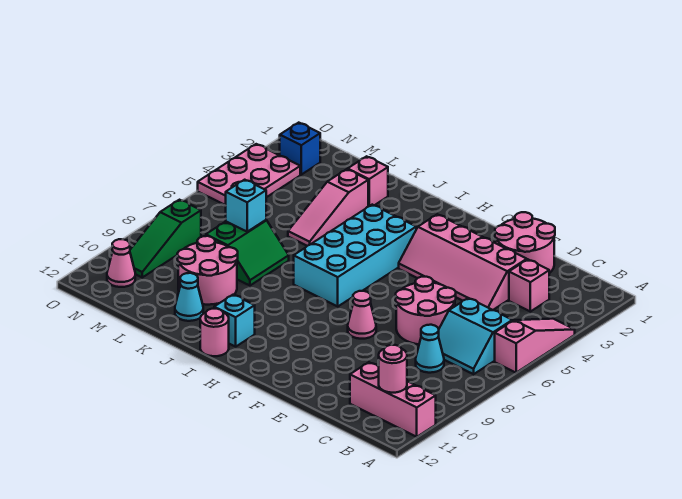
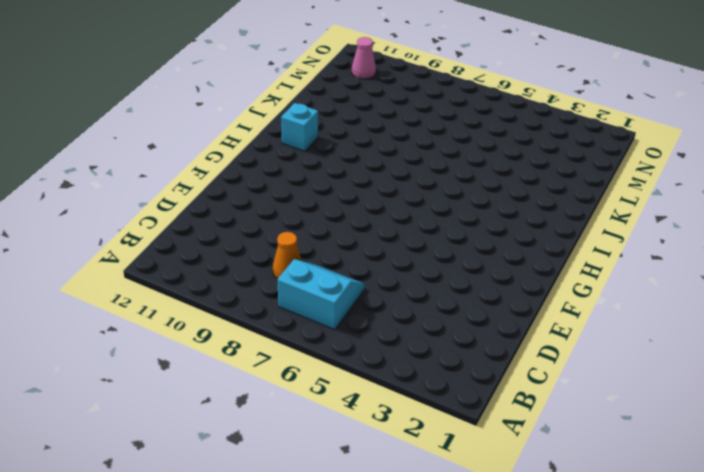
cyan 2x2 slope [277,259,365,330] -> cyan 2x2 slope turned to [438,298,512,374]
orange 1x1 cone [273,232,302,279] -> cyan 1x1 cone [416,325,444,373]
none -> pink 1x3 slope [495,319,575,373]
none -> pink 1x3 brick [350,362,436,437]
none -> pink 1x1 brick [509,260,549,312]

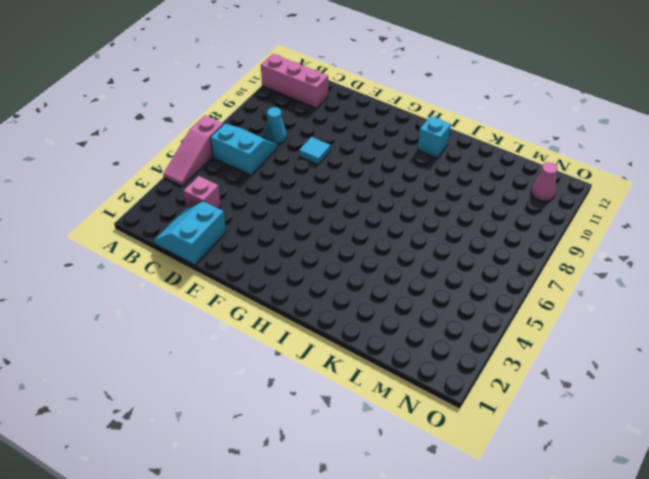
cyan 2x2 slope [154,201,226,265] -> pink 2x2 round brick [495,212,555,273]
cyan 1x1 tile [299,137,331,165] -> none
none -> pink 2x4 slope [399,214,527,310]
none -> pink 2x2 round brick [396,277,456,344]
none -> pink 1x1 cone [348,291,376,339]

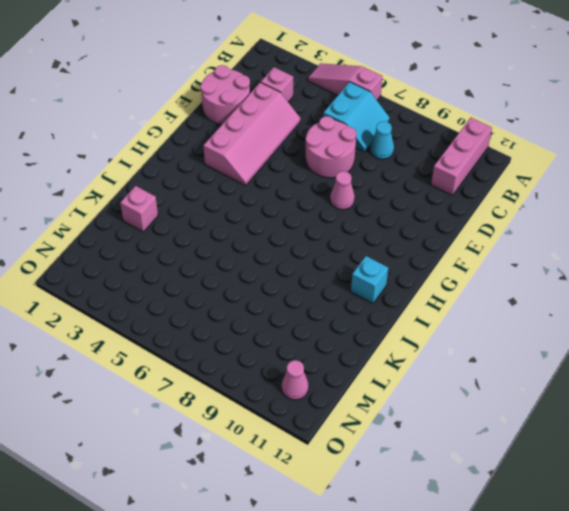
none -> cyan 2x4 brick [294,205,416,306]
none -> pink 1x1 round brick [200,309,229,356]
none -> pink 1x3 slope [288,169,368,246]

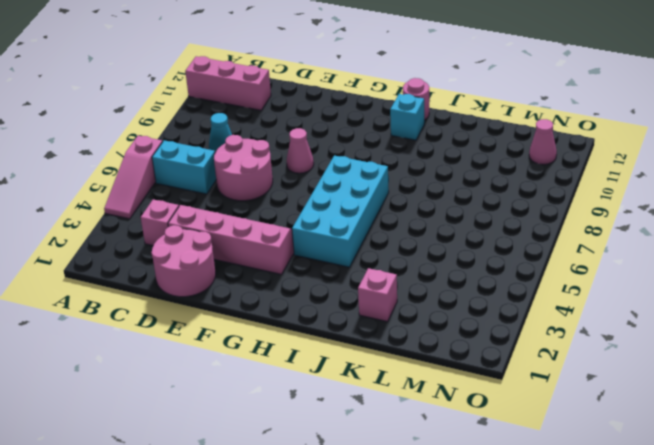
none -> pink 1x3 slope [288,169,368,246]
none -> green 2x2 slope [206,220,289,285]
none -> pink 2x2 round brick [177,236,238,305]

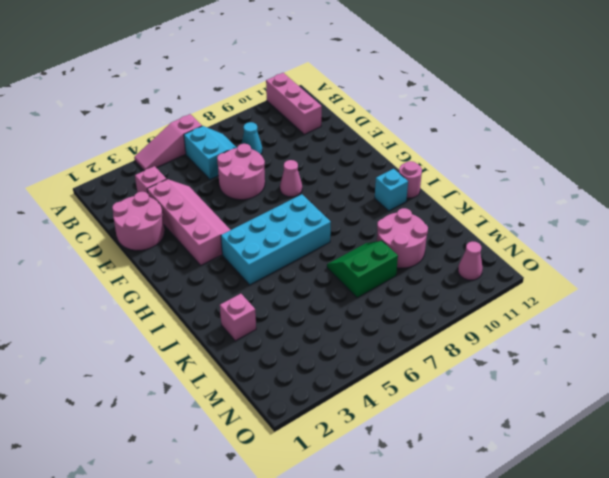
none -> pink 1x3 slope [288,169,368,246]
none -> cyan 1x1 cone [175,273,203,321]
none -> blue 1x1 brick [280,123,320,175]

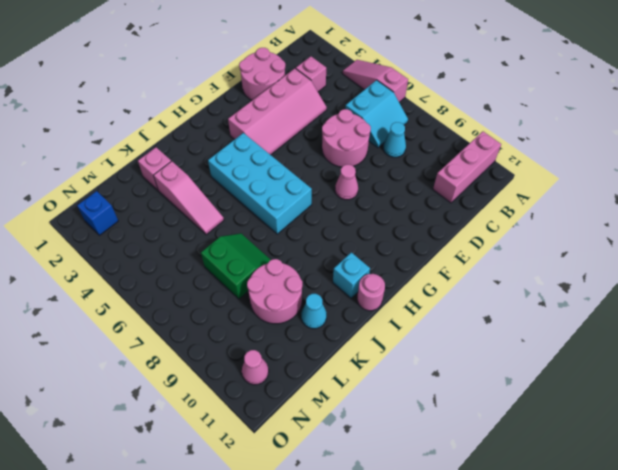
none -> pink 2x3 plate [198,144,300,205]
none -> green 1x3 slope [130,200,201,277]
none -> pink 1x1 round brick [378,345,407,393]

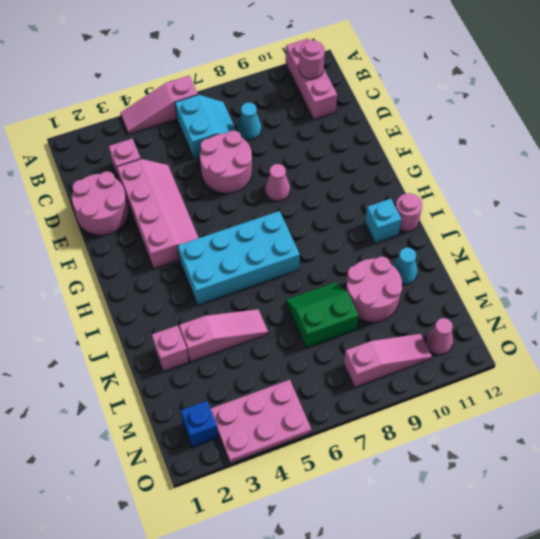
pink 1x3 slope [344,334,432,387] -> green 1x3 slope [130,200,201,277]
none -> cyan 1x1 brick [226,180,266,232]

